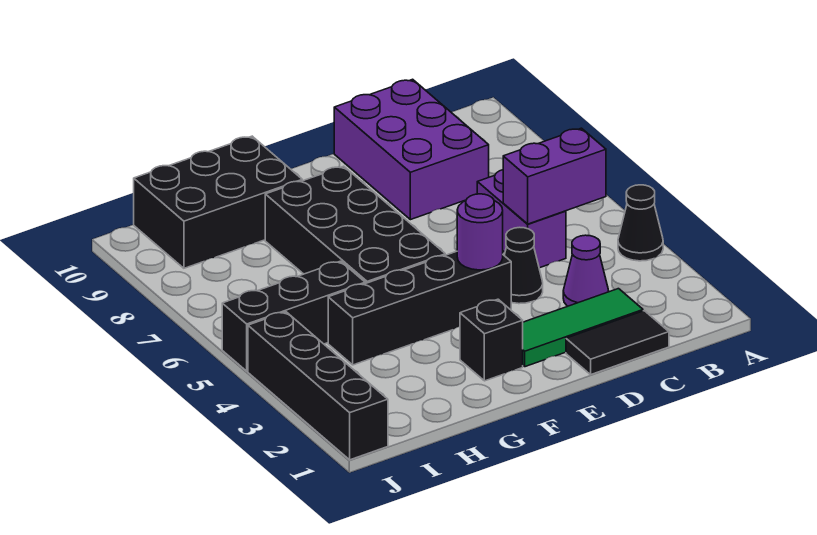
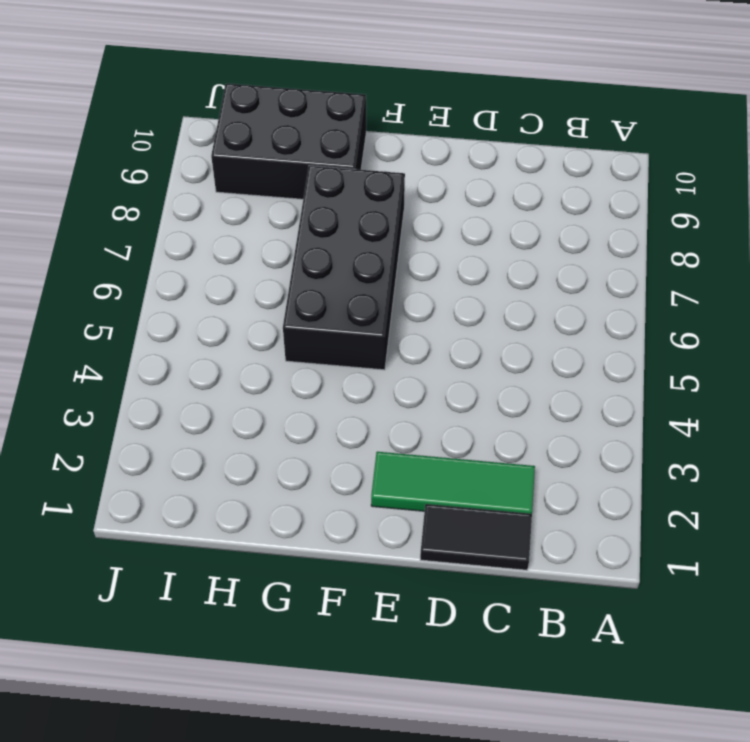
none -> black 1x1 cone [618,185,663,261]
none -> purple 1x1 cone [563,235,609,306]
none -> purple 1x2 brick [477,170,566,268]

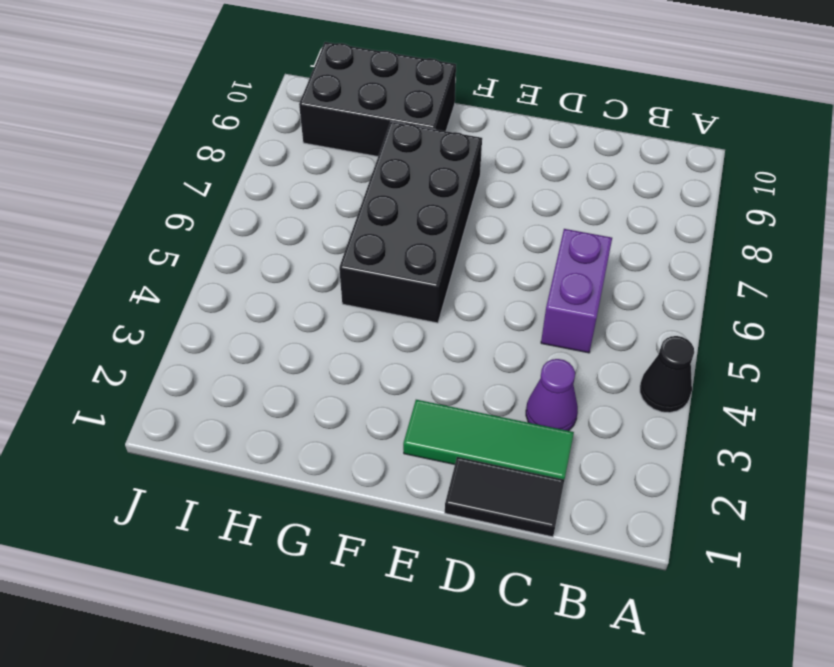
none -> purple 2x3 brick [334,79,489,220]
none -> black 1x1 cone [504,227,543,304]
none -> black 1x4 brick [328,251,511,365]

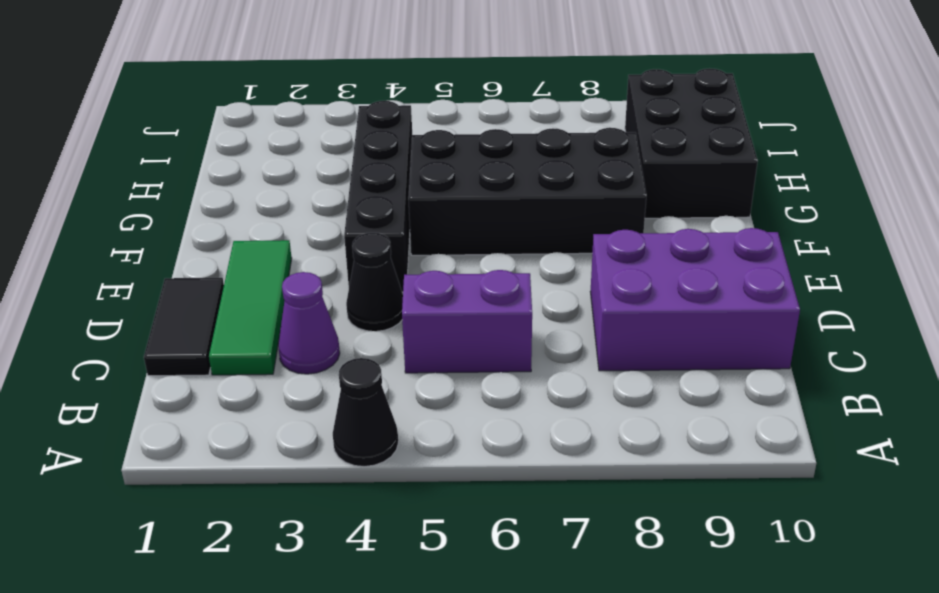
none -> black 1x1 brick [460,299,523,381]
none -> black 1x3 brick [222,261,365,371]
none -> black 1x4 brick [248,312,388,460]

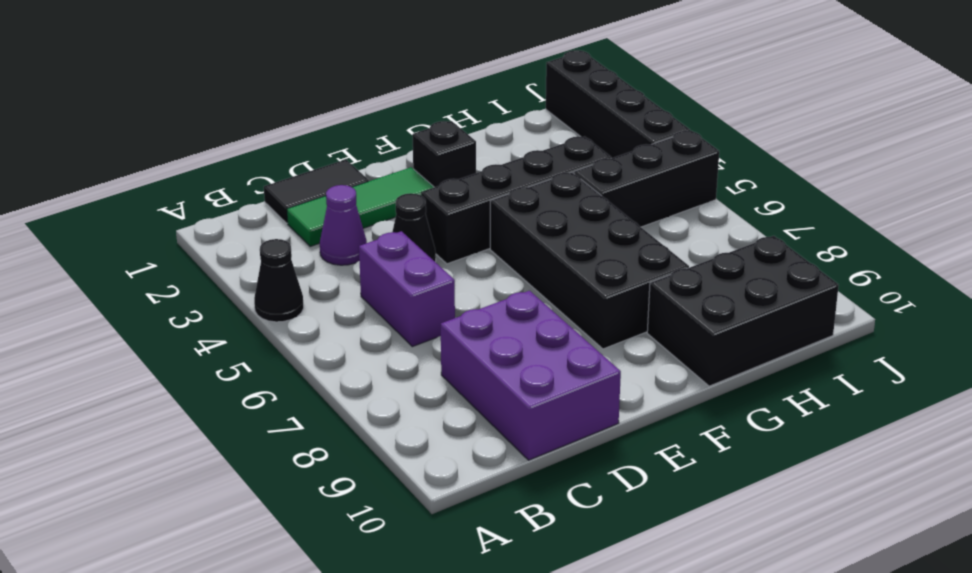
none -> purple 1x2 brick [503,128,606,224]
none -> purple 1x1 round brick [457,194,503,270]

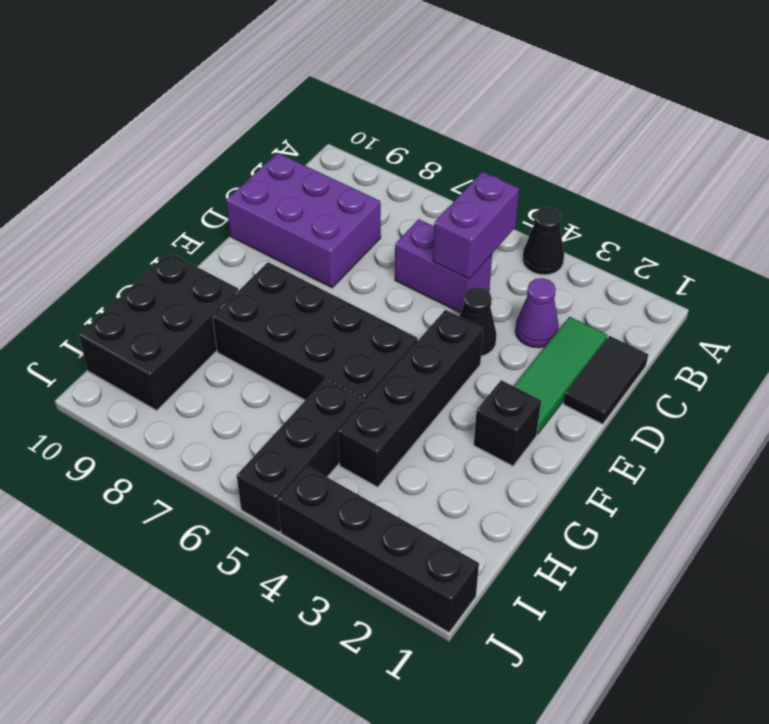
none -> purple 1x1 round brick [457,194,503,270]

